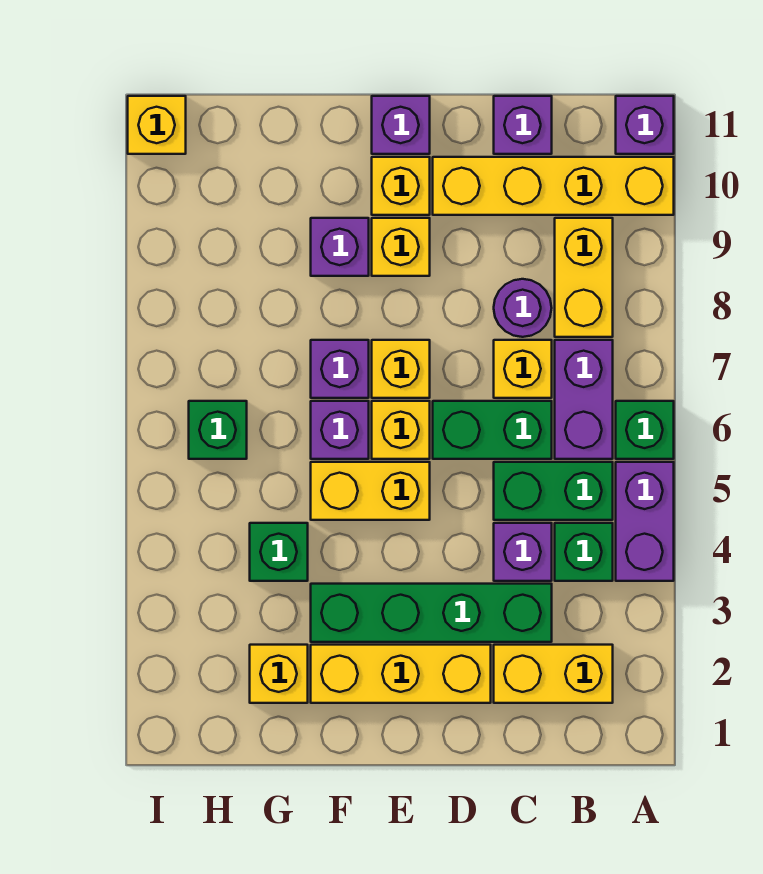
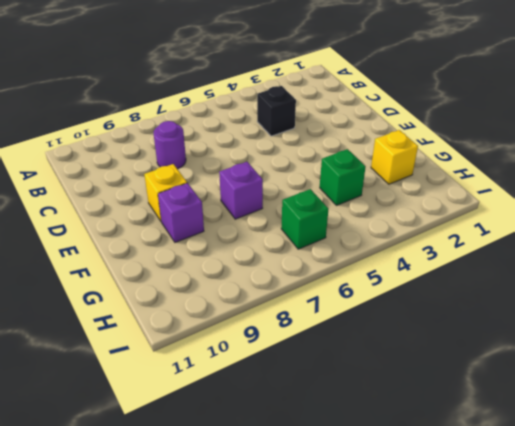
black 1x1 brick [257,86,296,136] -> purple 1x1 brick [494,523,552,581]
none -> purple 1x2 brick [616,462,674,581]
none -> green 1x1 brick [616,401,674,459]
none -> yellow 1x4 brick [433,157,674,215]

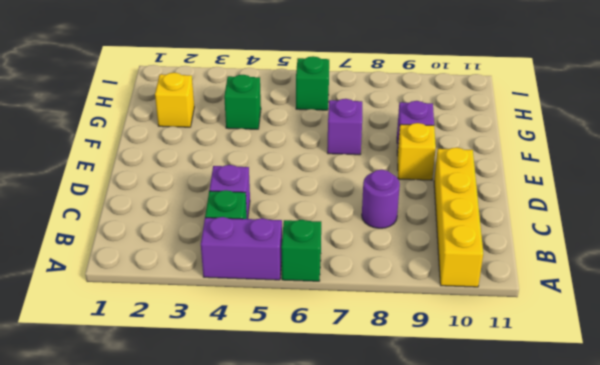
none -> purple 1x1 brick [616,96,674,154]
none -> yellow 1x2 brick [494,645,613,703]
none -> green 1x2 brick [494,462,613,520]

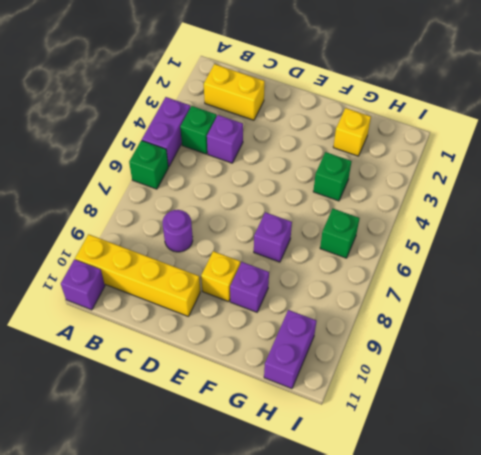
purple 1x2 brick [264,310,316,389] -> purple 1x2 brick moved to [555,340,613,459]
none -> green 1x2 brick [494,462,613,520]
none -> yellow 1x2 brick [555,218,613,337]
none -> green 1x4 brick [311,584,552,642]

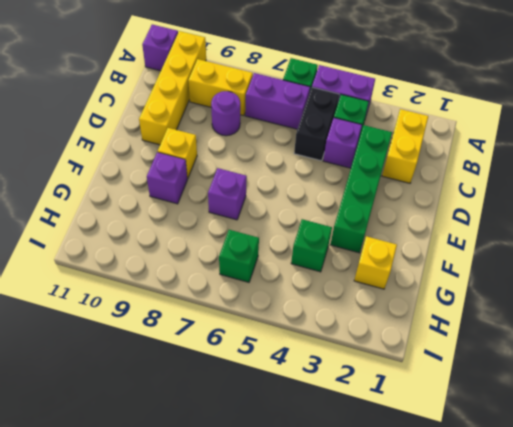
black 1x2 brick [294,87,339,161] -> green 1x2 brick [494,462,613,520]
none -> green 1x2 brick [433,401,552,459]
none -> yellow 1x1 brick [494,340,552,398]
none -> purple 1x1 brick [494,96,552,154]

